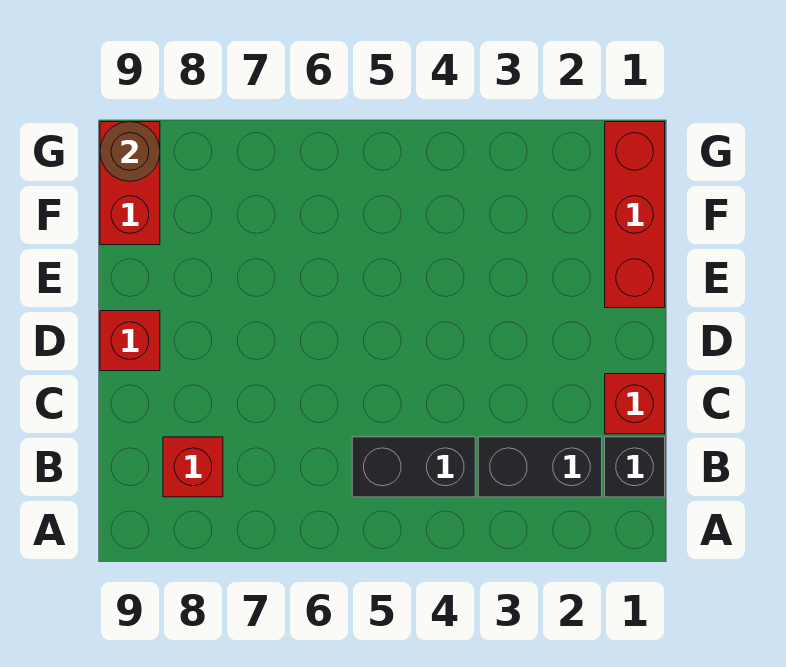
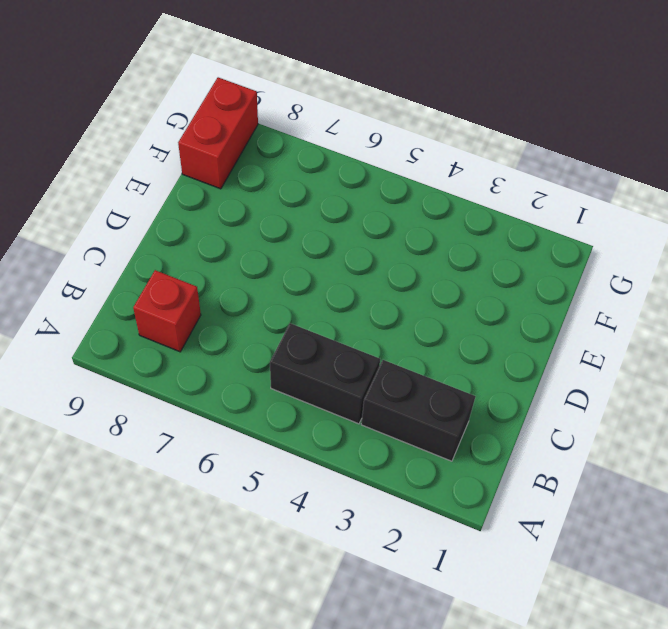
none -> black 1x1 brick [605,437,665,497]
none -> red 1x1 brick [605,374,665,434]

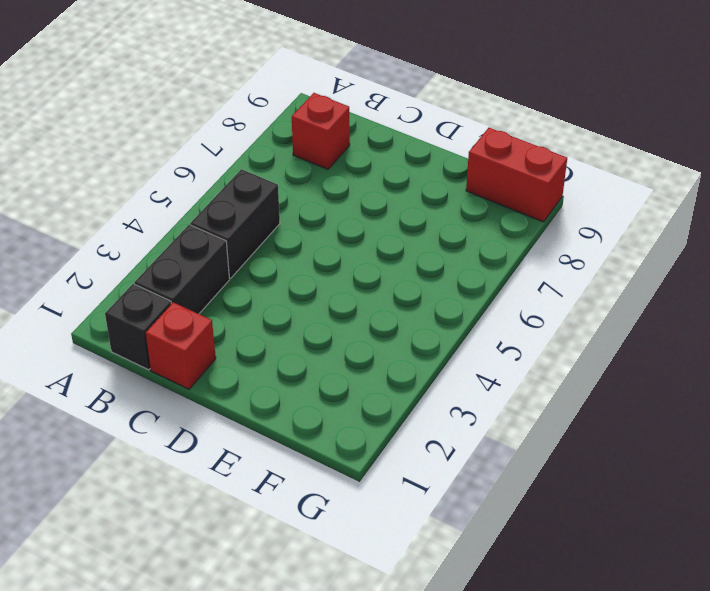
none -> red 1x1 brick [100,311,160,371]
none -> red 1x3 brick [605,122,665,308]

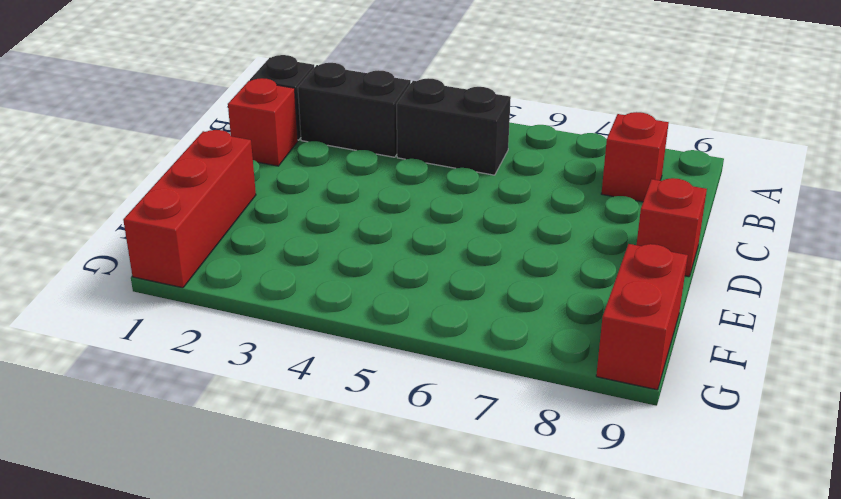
none -> brown 1x1 round brick [100,122,160,181]

